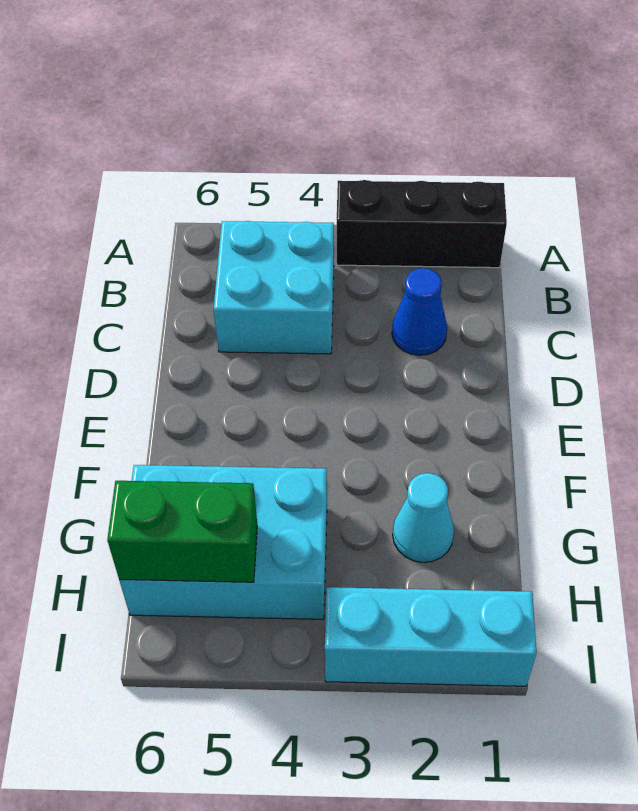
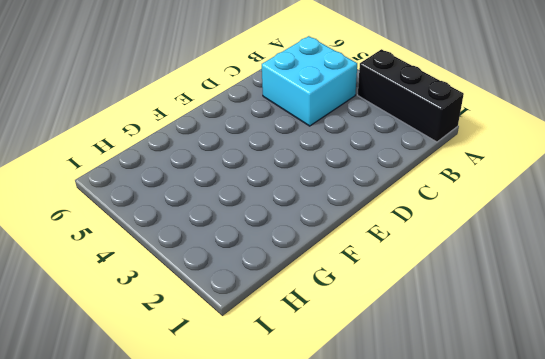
none -> blue 1x1 cone [392,268,447,355]
none -> cyan 1x1 cone [393,473,454,562]

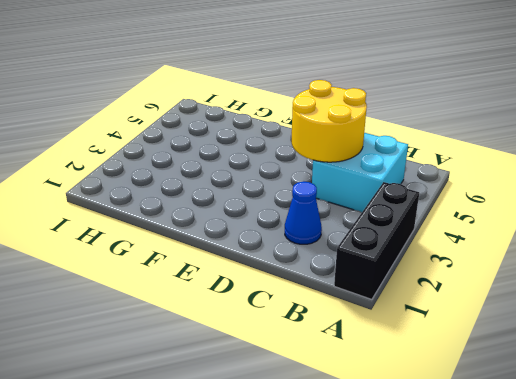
yellow 2x2 round brick [291,80,367,162] -> none
none -> cyan 1x1 cone [393,473,454,562]
none -> cyan 2x3 brick [119,465,327,619]

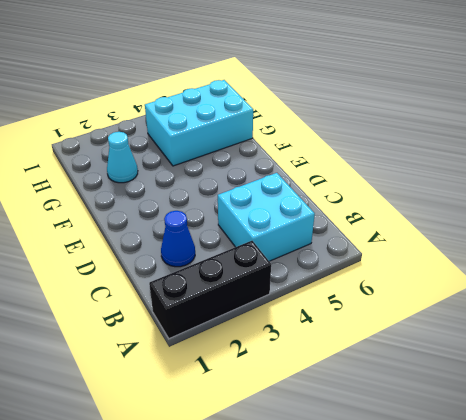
none -> cyan 1x3 brick [325,587,537,686]
none -> green 1x2 brick [107,481,257,582]

